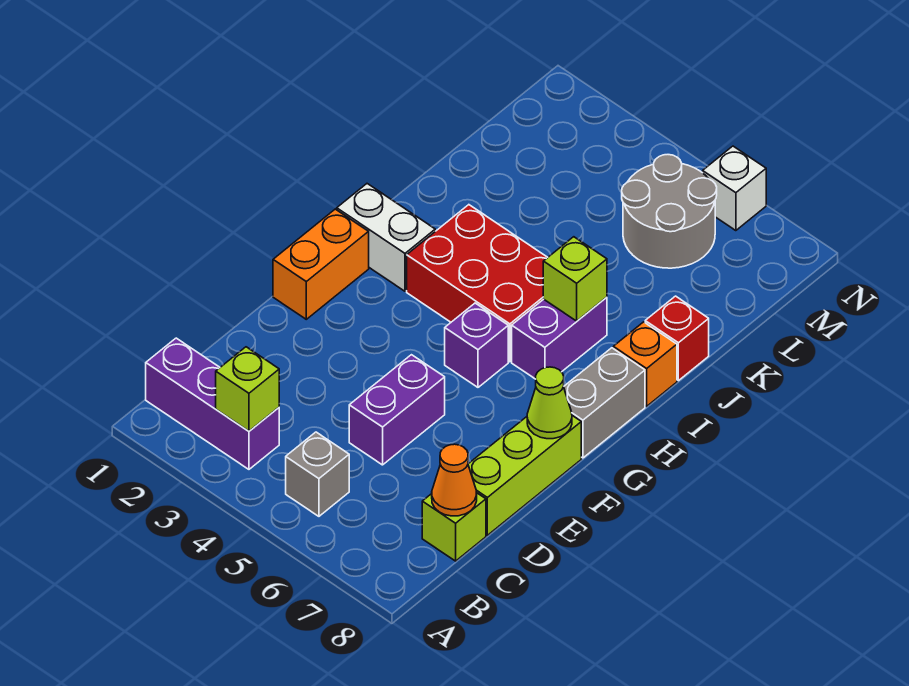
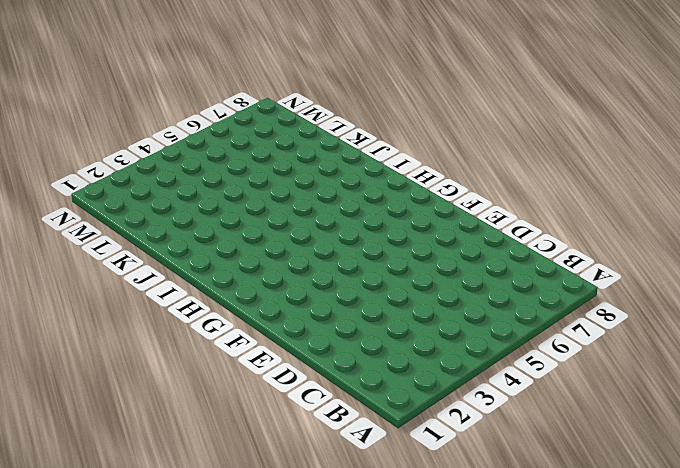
none -> purple 1x3 brick [146,338,279,469]
none -> grey 1x1 brick [286,432,349,516]
none -> lime 1x1 brick [422,493,486,561]

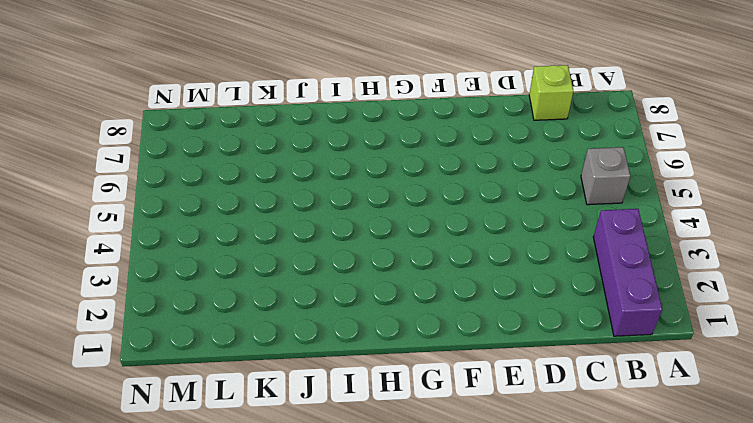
none -> purple 1x2 brick [349,355,445,465]
none -> lime 1x3 brick [468,416,581,535]
none -> orange 1x2 brick [273,209,369,319]

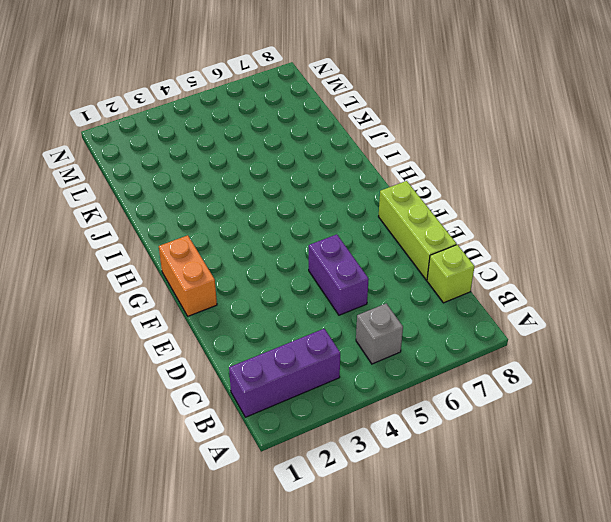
none -> purple 1x1 brick [445,303,508,387]
none -> grey 1x2 brick [564,348,645,458]
none -> white 1x2 brick [337,184,435,291]

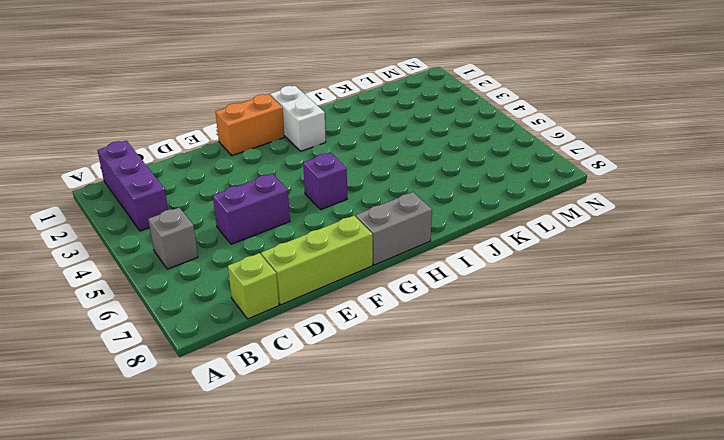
none -> red 2x3 brick [407,205,548,362]
none -> purple 1x2 brick [512,297,607,379]
none -> orange 1x1 brick [613,322,677,406]

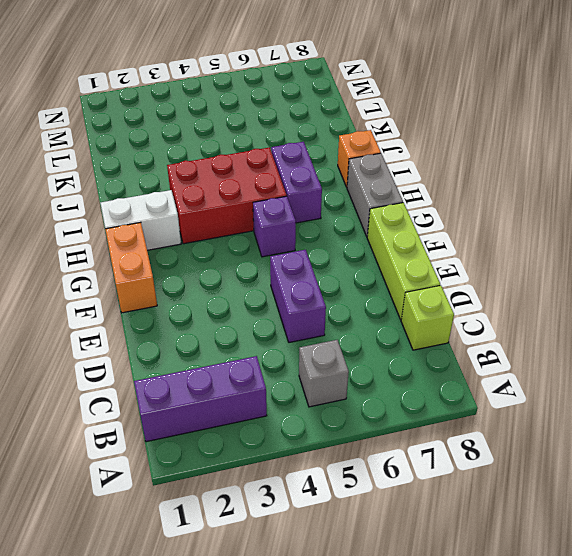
none -> red 1x1 brick [645,296,709,381]
none -> grey 2x2 round brick [622,155,717,268]
none -> white 1x1 brick [703,146,766,231]

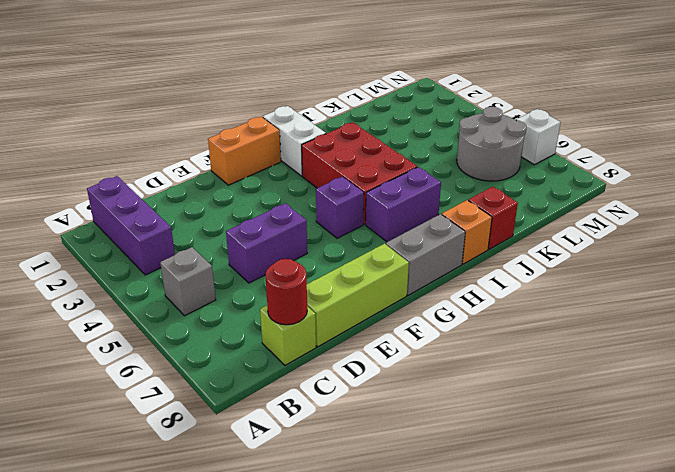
red 1x1 round brick [265,259,307,325] -> orange 1x1 cone [432,444,477,516]
none -> lime 1x1 brick [216,347,279,431]
none -> lime 1x1 cone [527,367,572,439]
none -> lime 1x1 brick [543,237,607,321]

